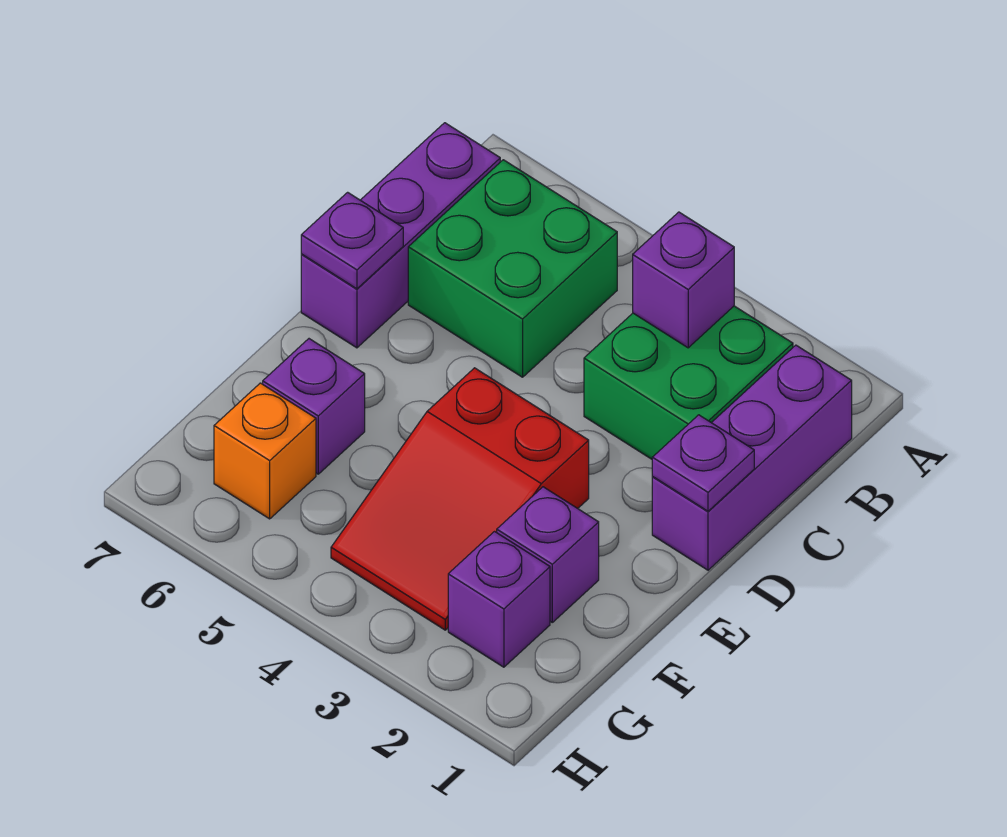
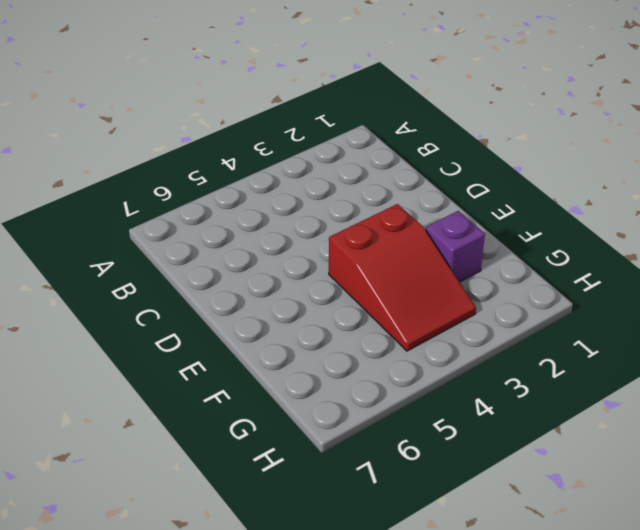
none -> purple 1x3 brick [652,345,852,570]
none -> green 2x2 brick [584,306,793,459]
none -> green 2x2 brick [408,160,617,377]

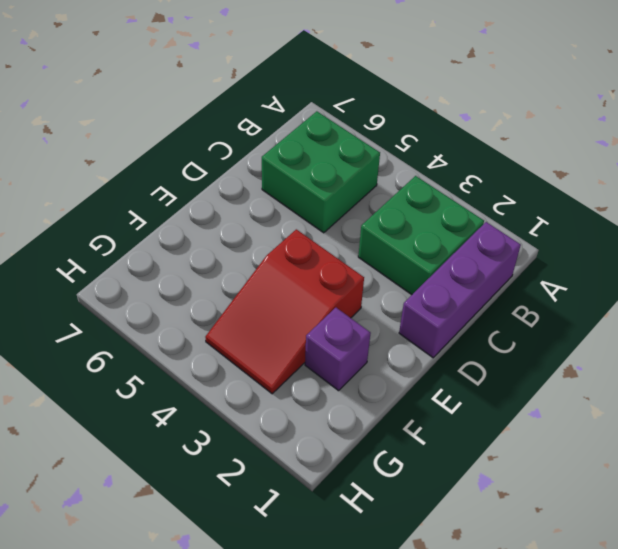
none -> purple 1x3 brick [301,123,500,348]
none -> purple 1x1 brick [263,339,365,474]
none -> purple 1x1 brick [448,532,550,667]

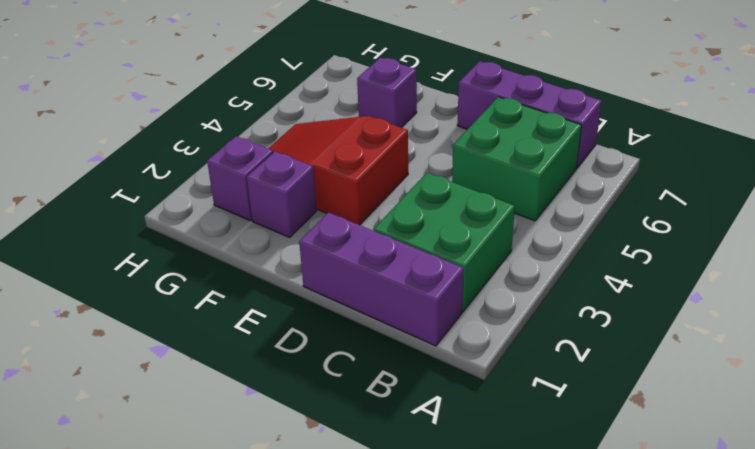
none -> orange 1x1 brick [214,383,316,519]
none -> purple 1x1 brick [633,212,734,348]
none -> purple 1x1 plate [652,415,754,511]

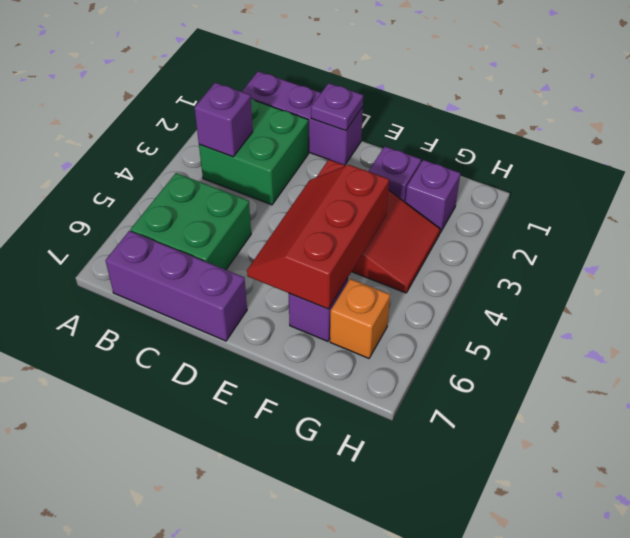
red 2x3 slope [247,165,389,309] -> none
none -> purple 1x1 plate [301,192,403,289]

